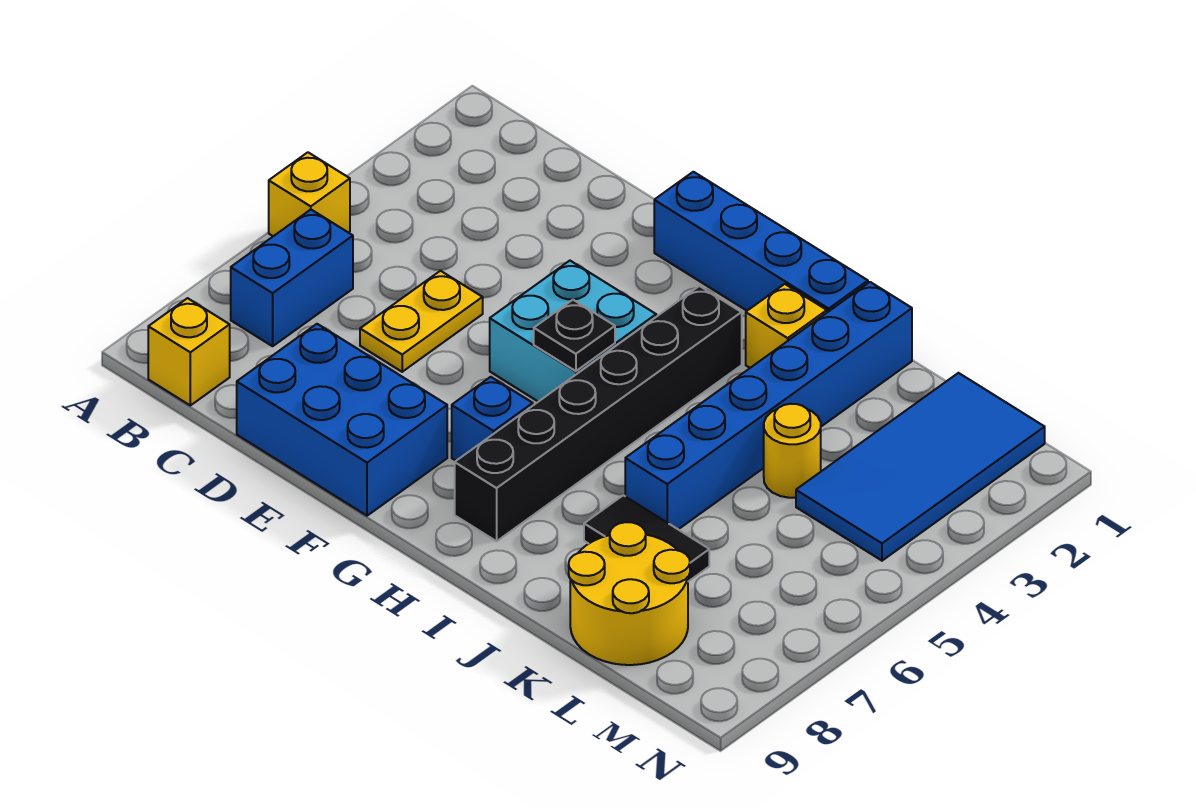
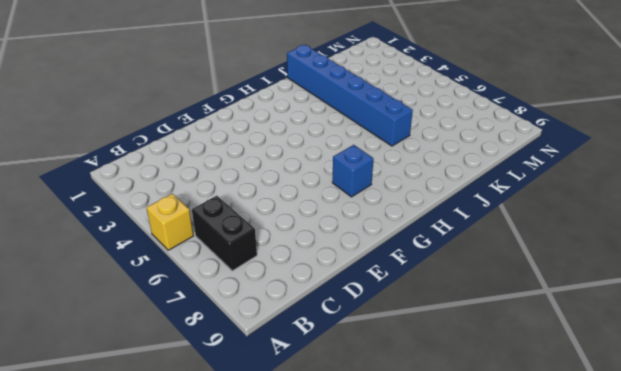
black 1x2 brick [192,196,257,271] -> blue 1x2 brick [231,210,353,346]
none -> yellow 1x1 brick [148,298,230,405]
none -> yellow 1x2 plate [360,271,483,372]
none -> blue 2x3 brick [237,324,447,516]

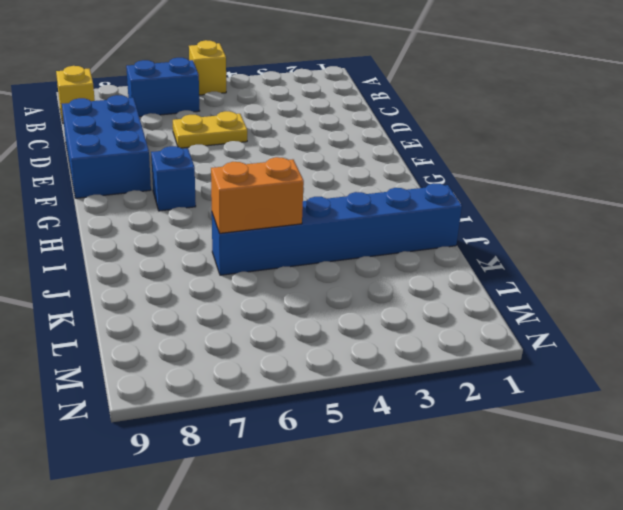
orange 1x2 brick [211,157,304,234] -> none
none -> blue 1x4 brick [654,172,868,312]
none -> cyan 2x2 brick [490,261,656,402]
none -> black 1x6 brick [455,286,742,541]

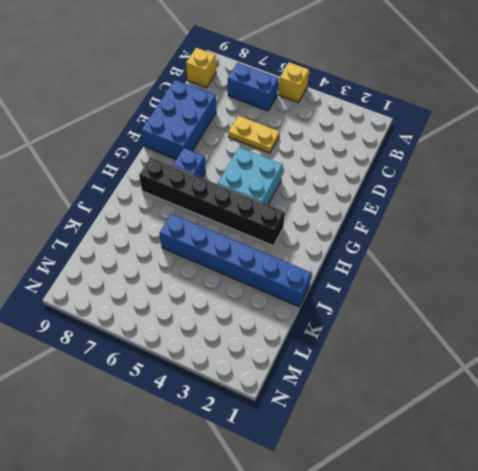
none -> blue 1x4 brick [654,172,868,312]
none -> yellow 1x1 brick [746,284,827,368]
none -> black 1x2 tile [584,495,709,582]

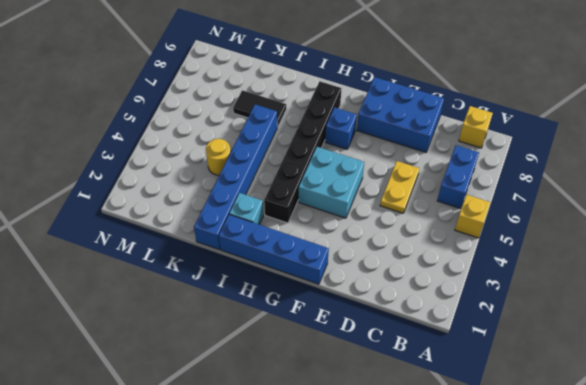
cyan 1x1 brick [229,193,263,225] -> yellow 1x1 brick [746,284,827,368]
none -> yellow 2x2 round brick [569,522,690,665]
none -> blue 2x4 tile [796,373,1045,561]
none -> black 1x1 plate [534,300,615,371]

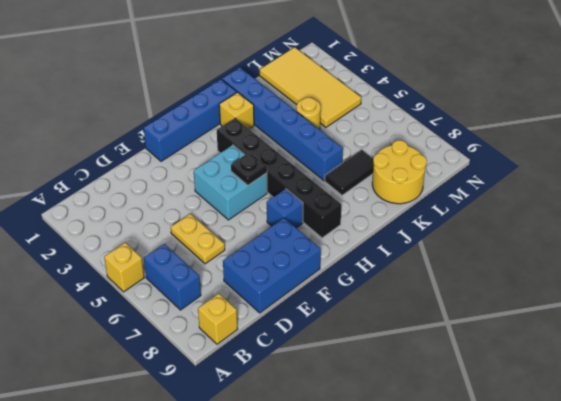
yellow 2x4 tile [260,47,361,127] -> blue 2x4 tile [796,373,1045,561]

